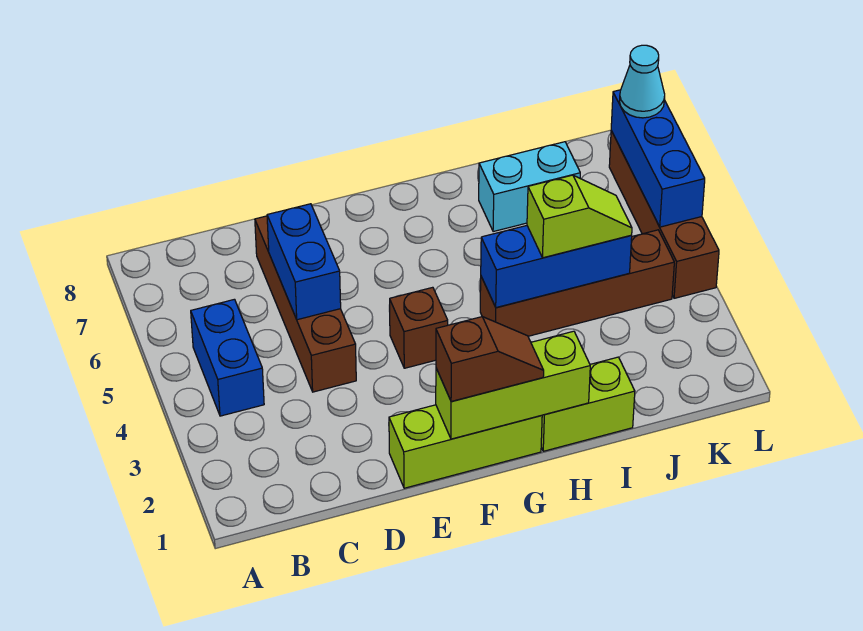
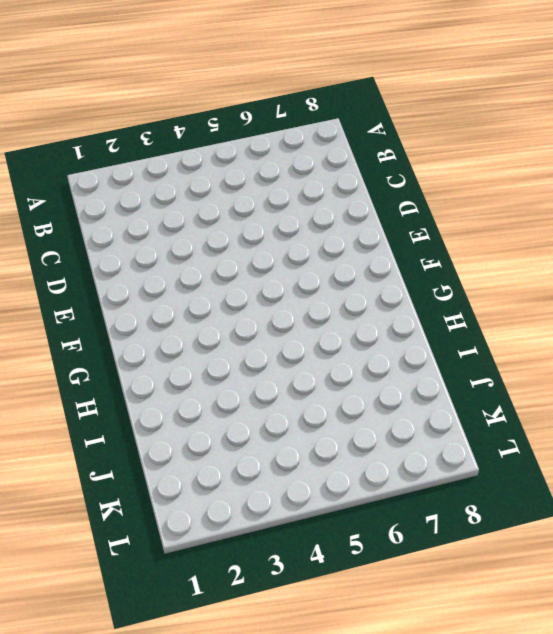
none -> blue 1x2 brick [191,299,264,416]
none -> brown 1x4 brick [255,216,356,392]
none -> lime 1x3 brick [389,405,542,488]

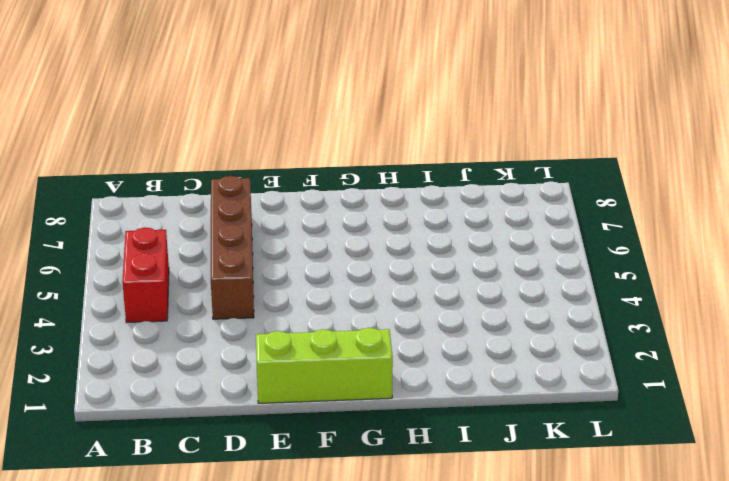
red 1x2 brick [122,228,169,323] -> blue 1x2 brick [191,299,264,416]
none -> brown 1x1 brick [389,287,448,368]
none -> lime 1x2 brick [541,357,635,451]
none -> brown 1x4 brick [480,230,674,336]

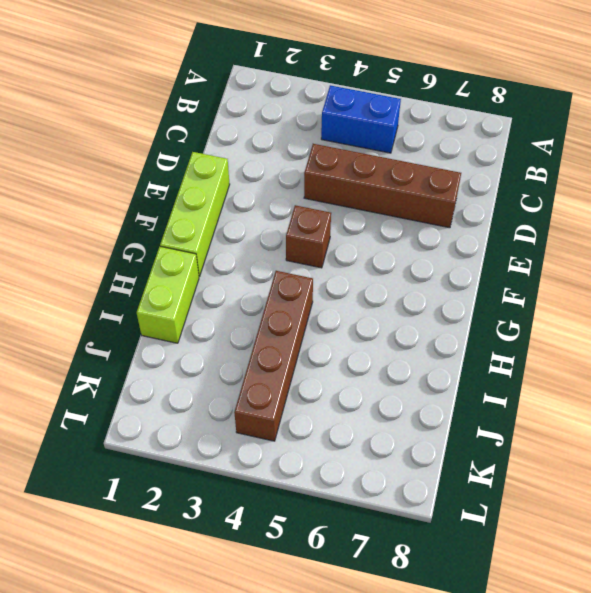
none -> cyan 1x2 brick [479,142,580,232]
none -> brown 1x4 brick [609,131,719,298]
none -> blue 1x2 brick [267,204,341,320]

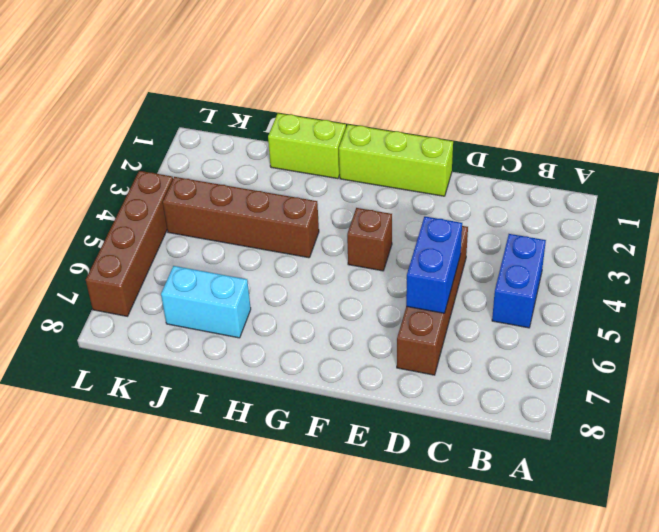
none -> lime 1x3 brick [436,331,590,439]
none -> blue 1x3 brick [481,226,632,308]
none -> blue 1x3 brick [611,90,705,227]

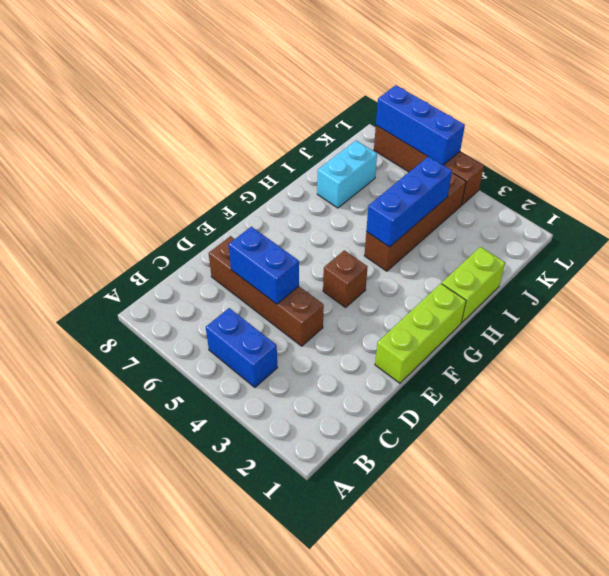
none -> lime 1x3 brick [436,331,590,439]
none -> brown 1x2 slope [436,317,544,401]
none -> lime 1x2 slope [527,175,632,258]

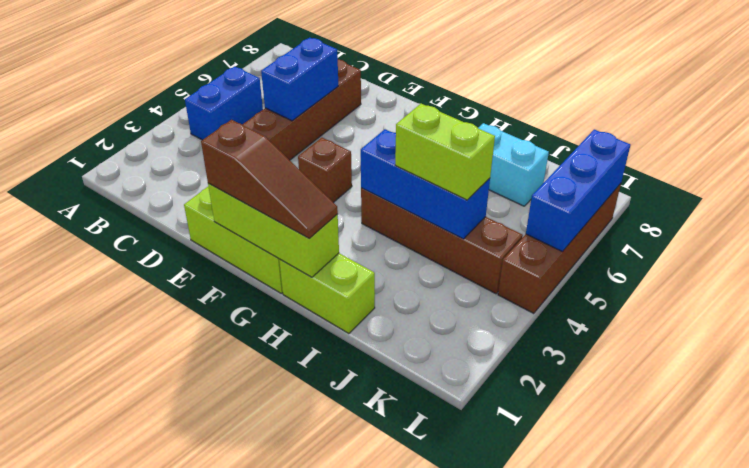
brown 1x3 slope [201,120,338,239] -> brown 1x2 slope [436,317,544,401]
lime 1x2 brick [395,104,495,200] -> lime 1x2 slope [527,175,632,258]
none -> cyan 1x1 cone [619,45,665,118]

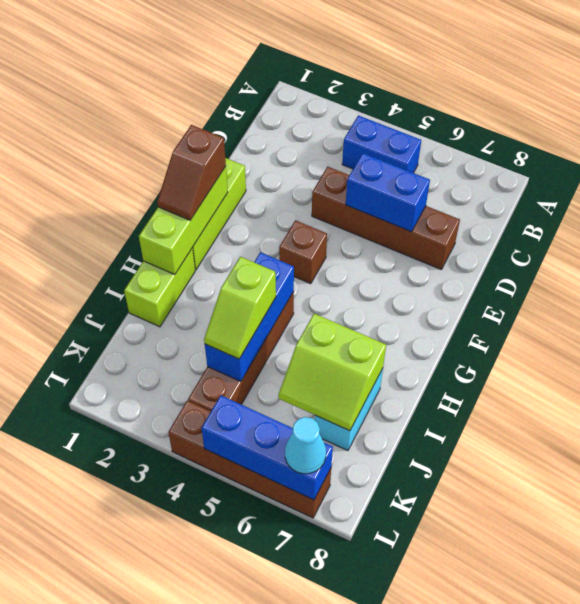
lime 2x2 slope [278,314,386,431] -> none

